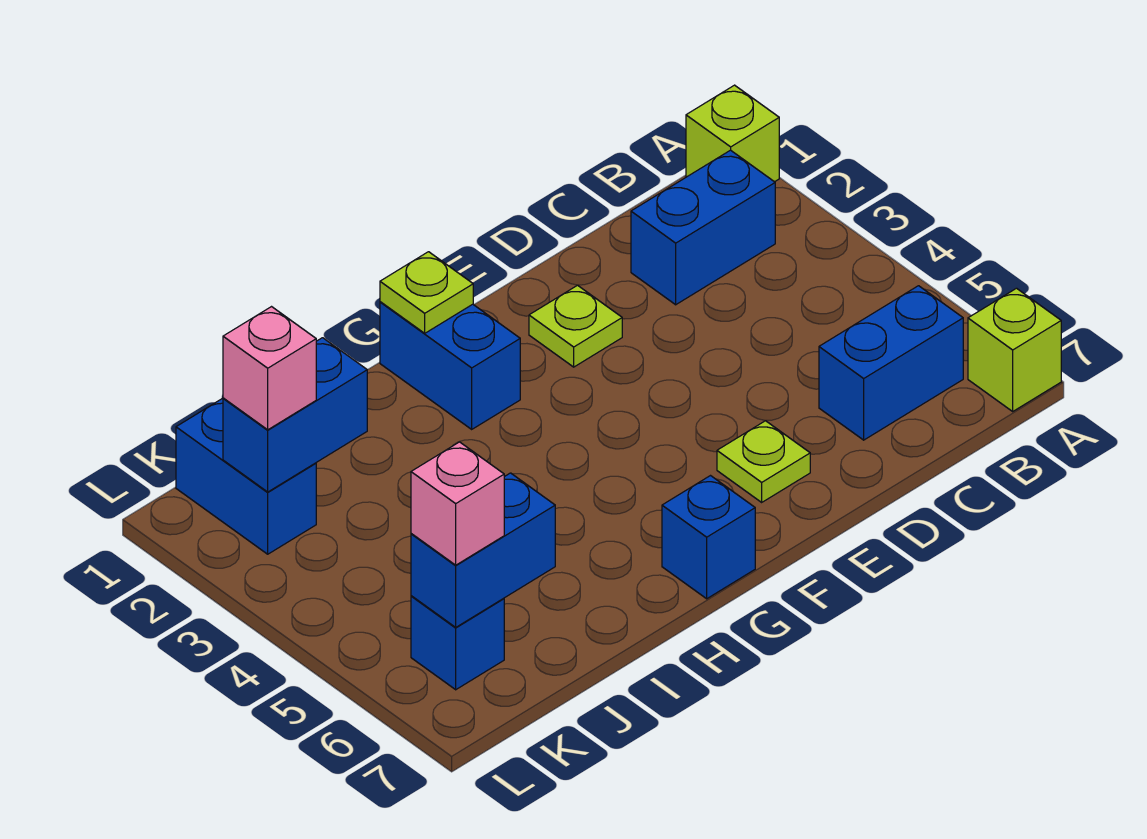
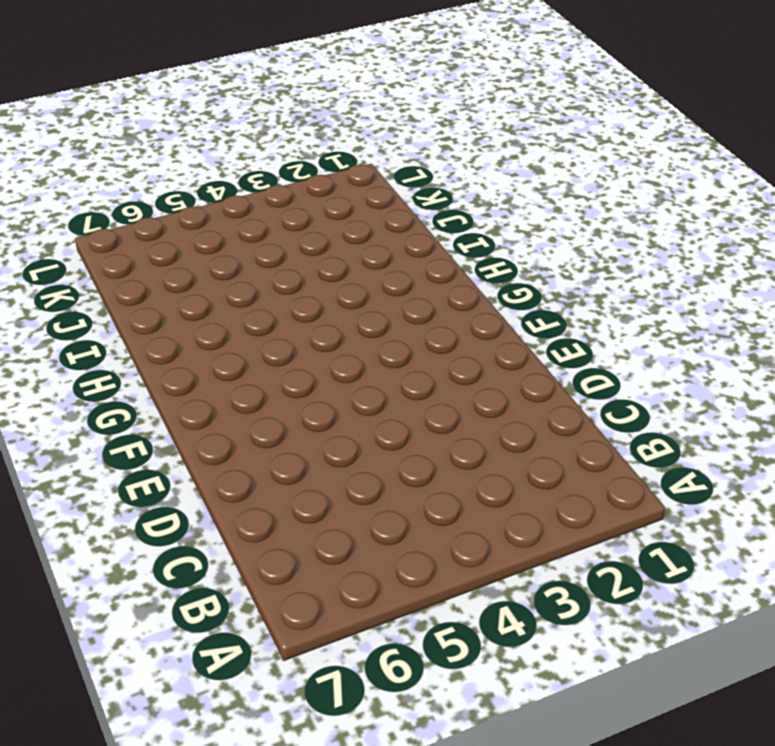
none -> lime 1x1 brick [686,85,779,182]
none -> lime 1x1 brick [968,288,1061,411]
none -> blue 1x2 brick [631,150,775,305]

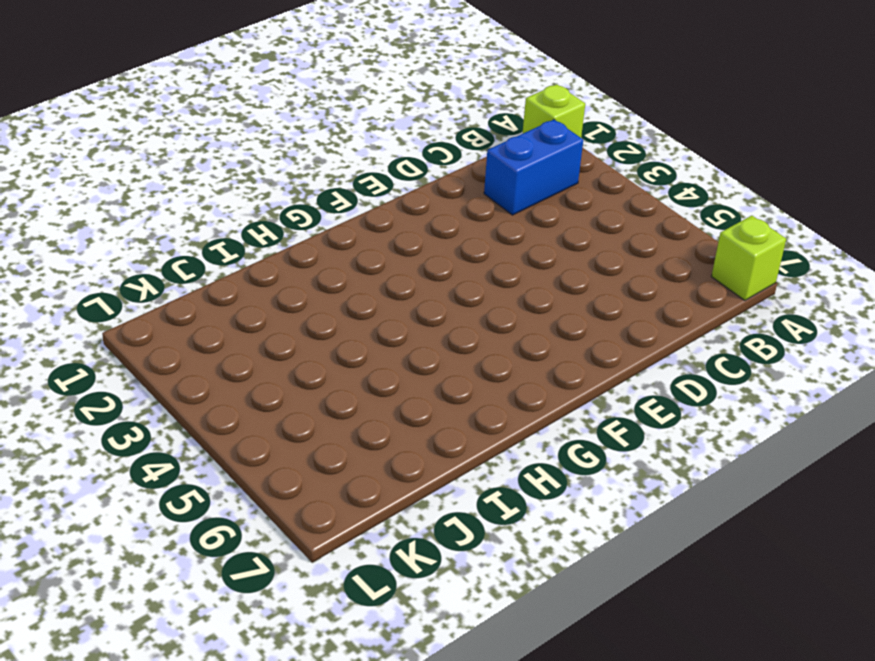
none -> blue 1x2 brick [819,286,963,440]
none -> lime 1x1 plate [529,285,622,367]
none -> lime 1x1 plate [717,421,810,502]

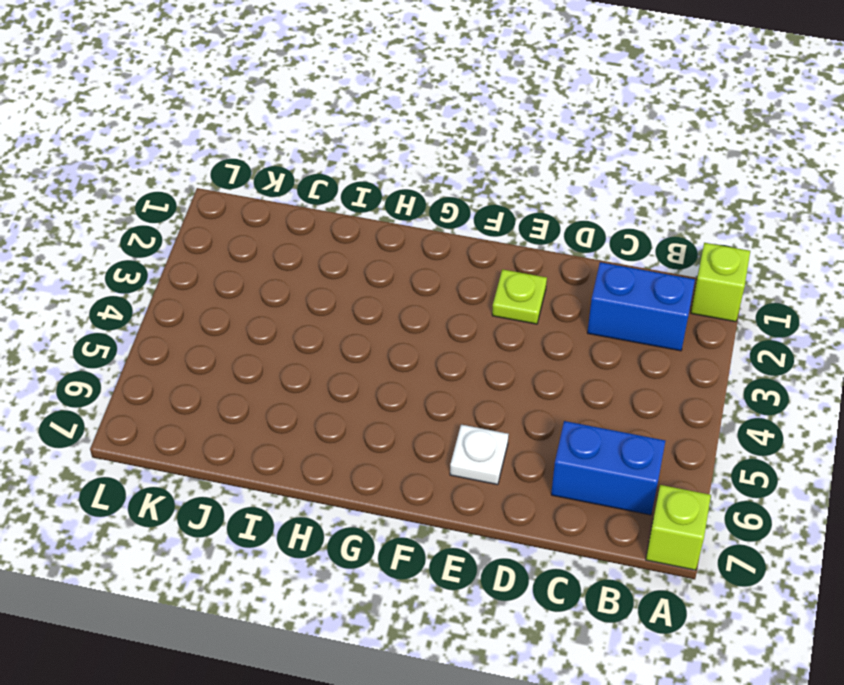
white 1x1 plate [450,425,509,485] -> lime 1x1 plate [717,421,810,502]
none -> blue 1x2 brick [380,302,520,429]
none -> blue 1x1 brick [662,476,755,599]
none -> blue 1x2 brick [176,398,316,554]

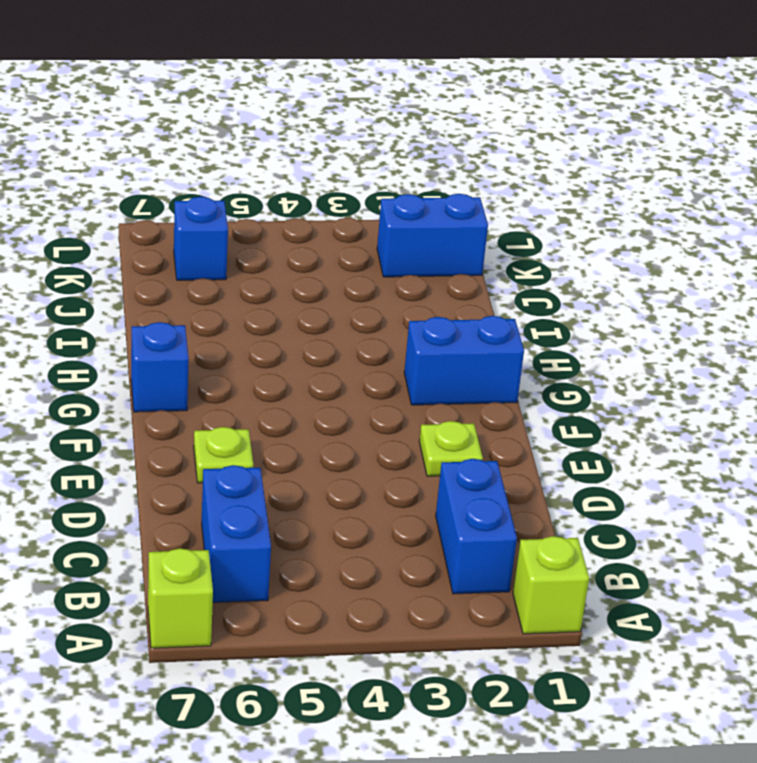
none -> lime 1x1 plate [380,252,473,333]
none -> blue 1x2 brick [223,338,367,492]
none -> blue 1x2 brick [411,473,555,627]

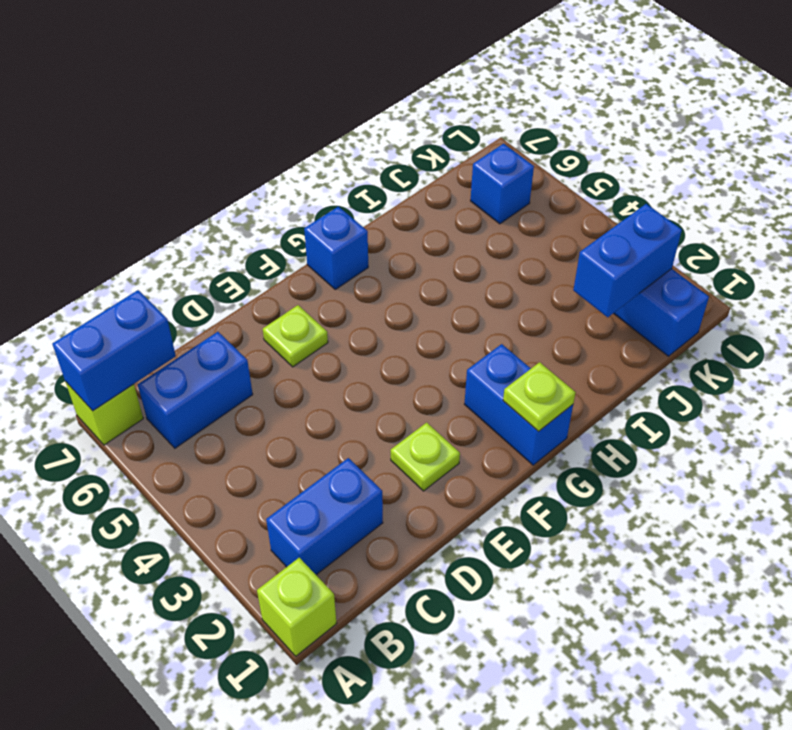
blue 1x2 brick [52,290,176,411] -> blue 1x2 brick moved to [411,473,555,627]
none -> pink 1x1 brick [223,307,316,430]
none -> pink 1x1 brick [411,442,504,565]

